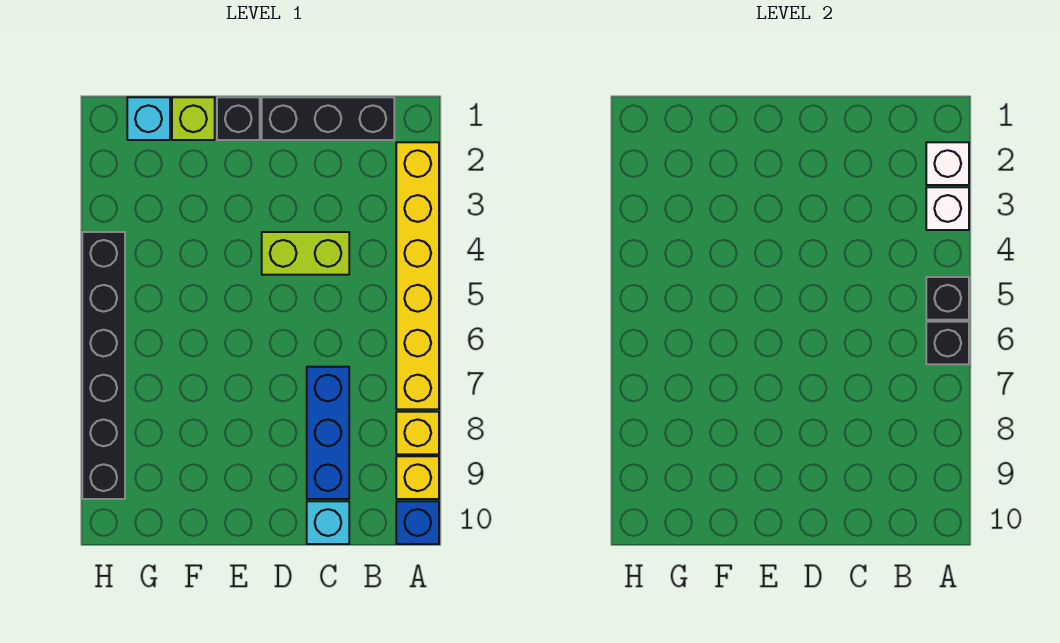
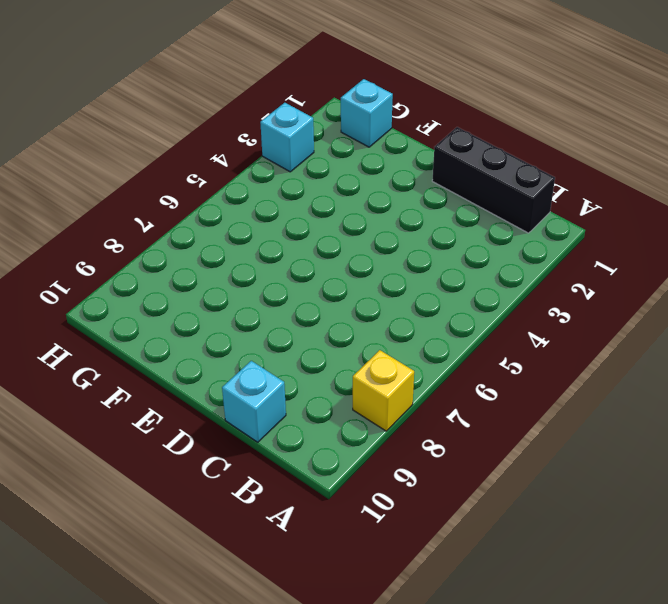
cyan 1x1 brick [260,103,314,172] -> none
none -> yellow 1x6 brick [396,142,439,409]
none -> yellow 1x1 brick [396,456,439,499]
none -> blue 1x1 brick [396,501,439,544]

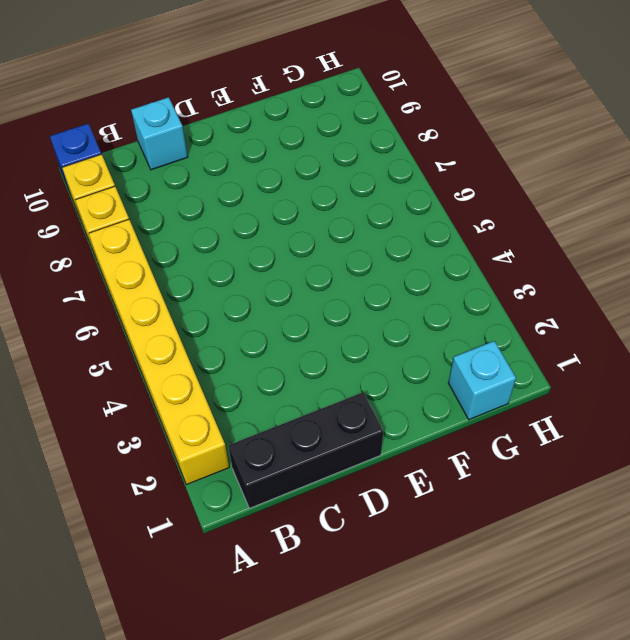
none -> lime 1x2 brick [262,232,349,275]
none -> blue 1x3 brick [307,367,349,499]
none -> black 1x1 brick [217,97,260,140]

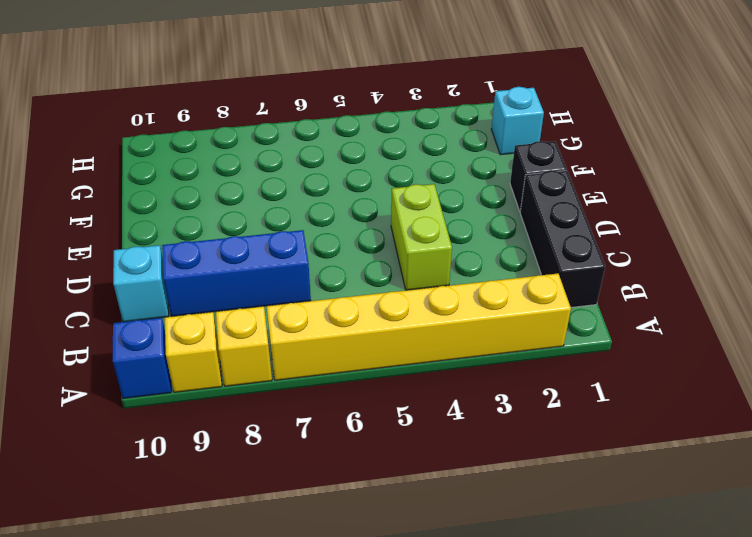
none -> lime 1x1 brick [172,97,215,140]
none -> black 1x6 brick [82,232,125,499]
none -> white 1x1 brick [926,142,969,185]

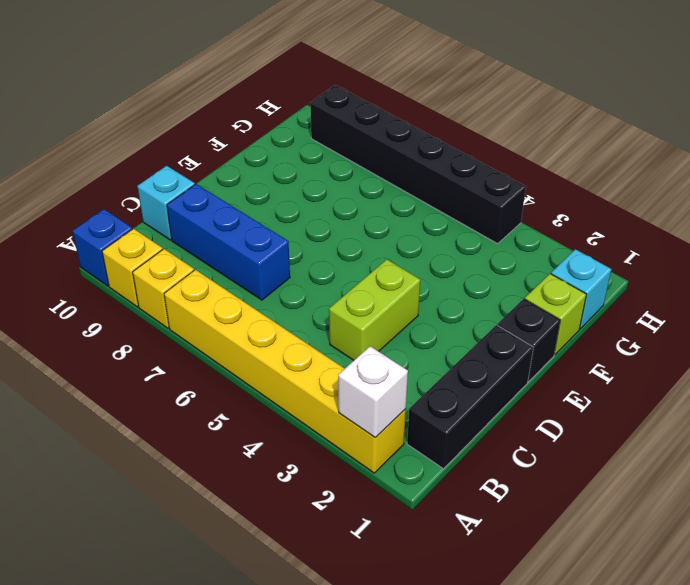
none -> white 1x1 brick [926,187,969,230]
none -> black 1x1 brick [926,277,969,320]
none -> black 1x1 brick [926,322,969,364]

